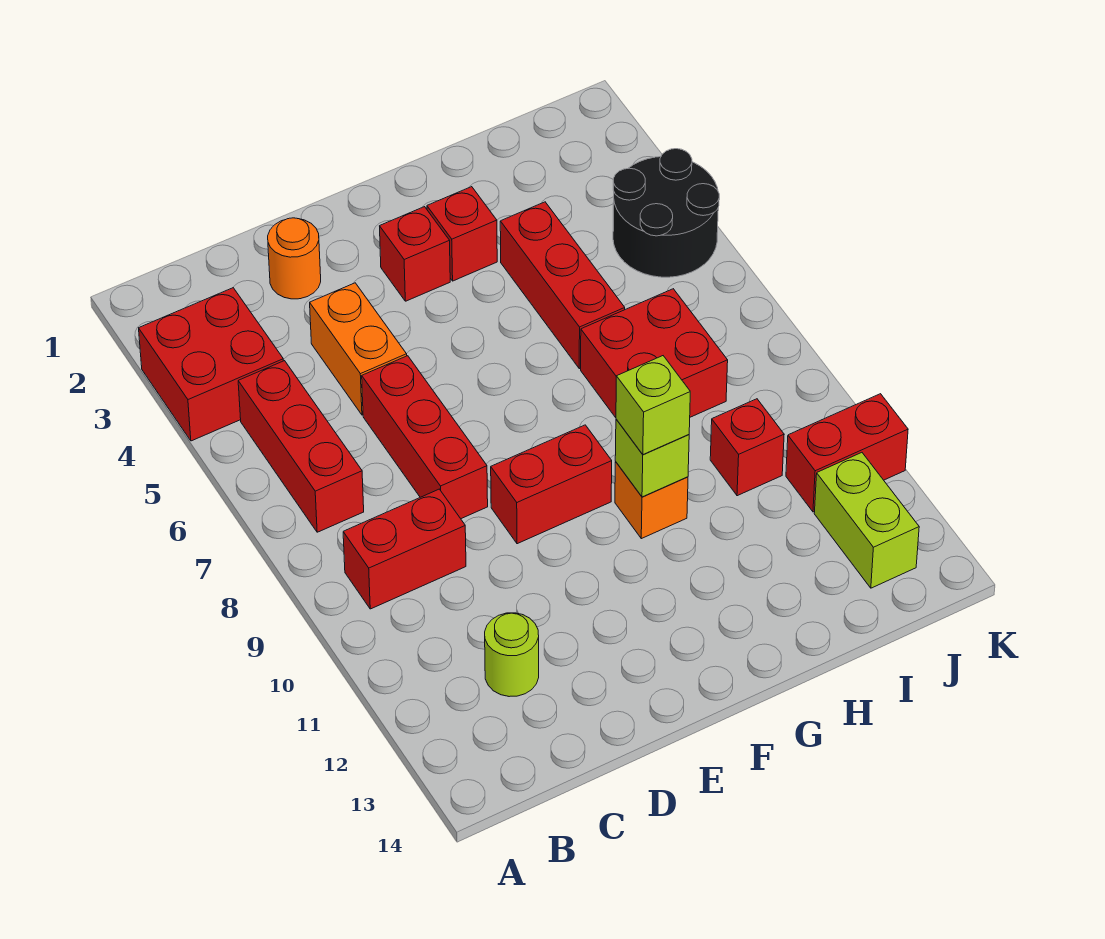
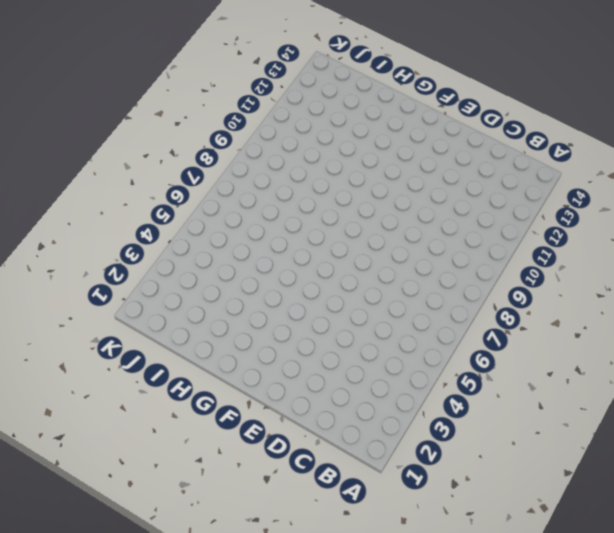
none -> red 2x2 brick [139,288,283,441]
none -> red 1x3 brick [238,361,364,532]
none -> red 1x2 brick [343,489,466,609]

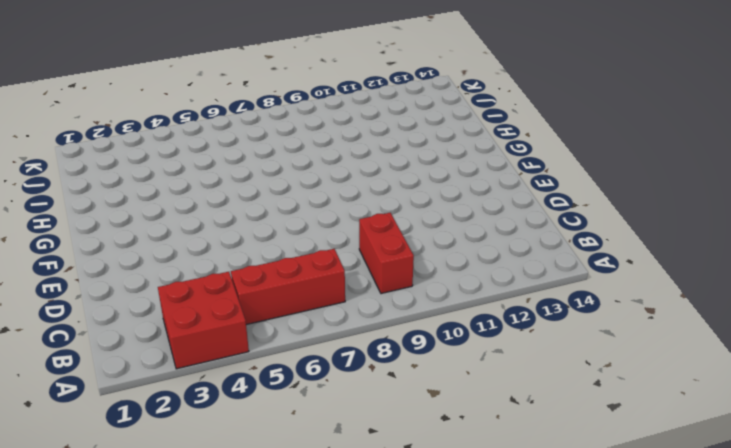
none -> lime 1x1 round brick [485,613,539,697]
none -> orange 1x1 round brick [268,218,321,299]
none -> orange 1x2 brick [310,283,407,415]

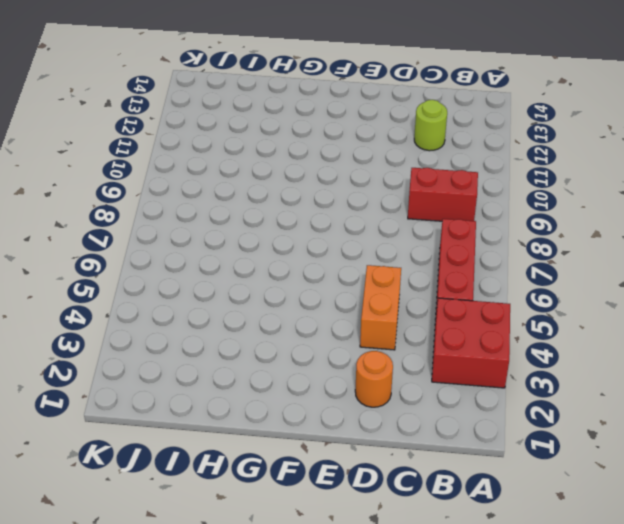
none -> red 1x3 brick [362,356,488,519]
none -> red 1x2 brick [491,425,612,544]
none -> red 1x1 brick [380,207,450,301]

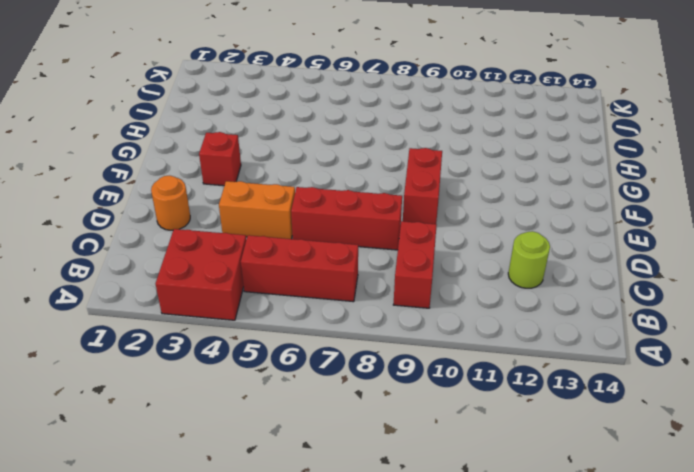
none -> red 1x1 brick [427,187,497,281]
none -> orange 1x1 brick [615,462,688,539]
none -> red 1x3 brick [500,202,625,369]

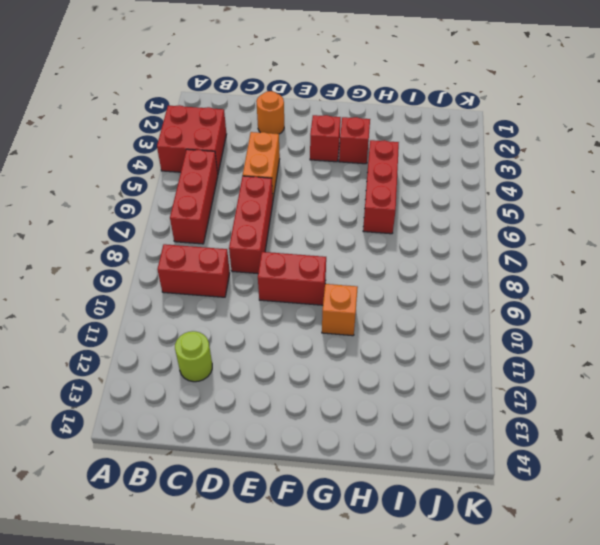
none -> red 2x2 brick [581,289,728,418]
none -> red 1x1 brick [710,399,784,496]
none -> black 2x2 round brick [613,149,719,277]

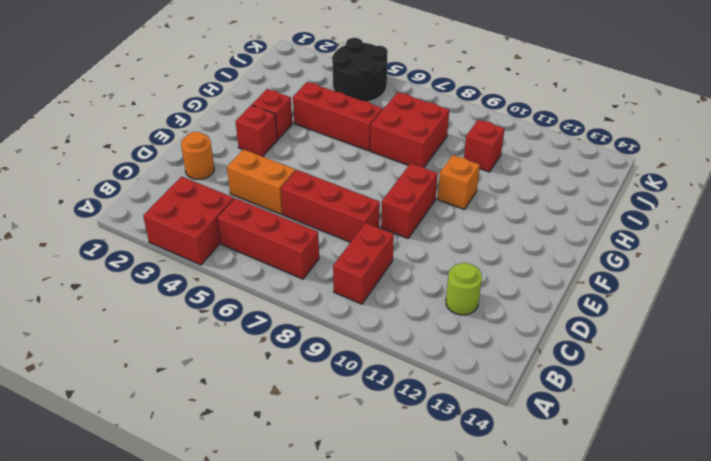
none -> red 1x2 brick [786,394,908,512]
none -> lime 1x2 brick [814,453,919,588]
none -> lime 1x1 brick [615,419,689,497]

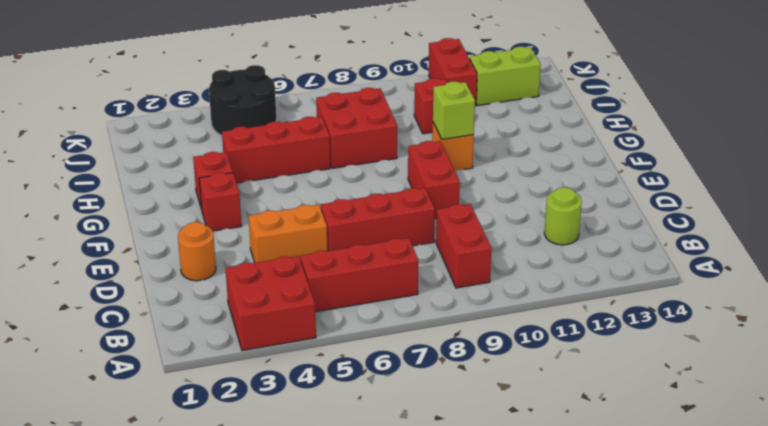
none -> lime 1x1 brick [616,356,690,455]

